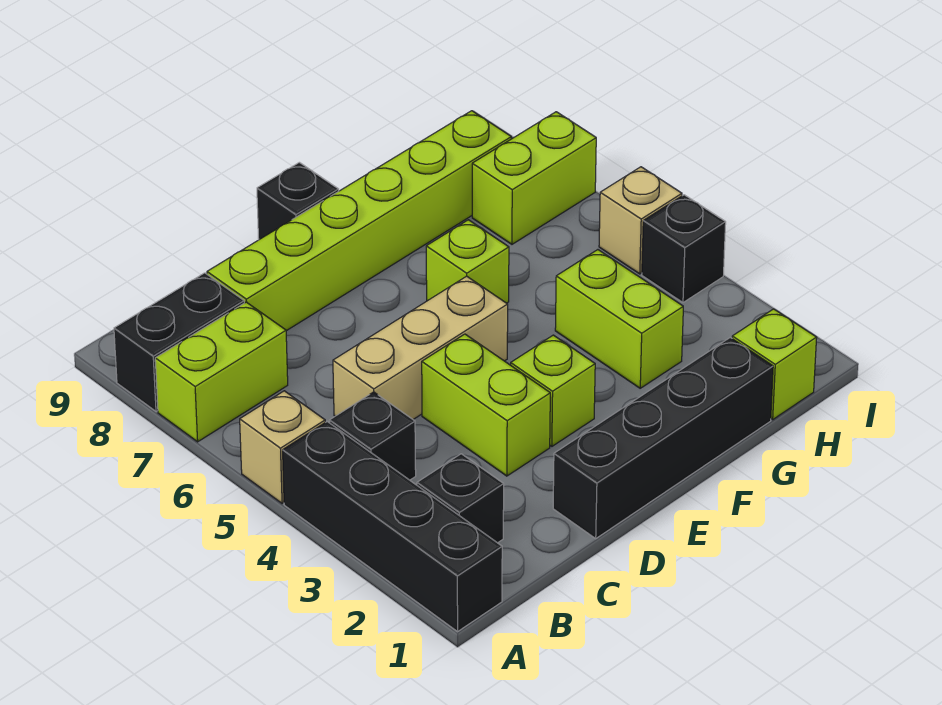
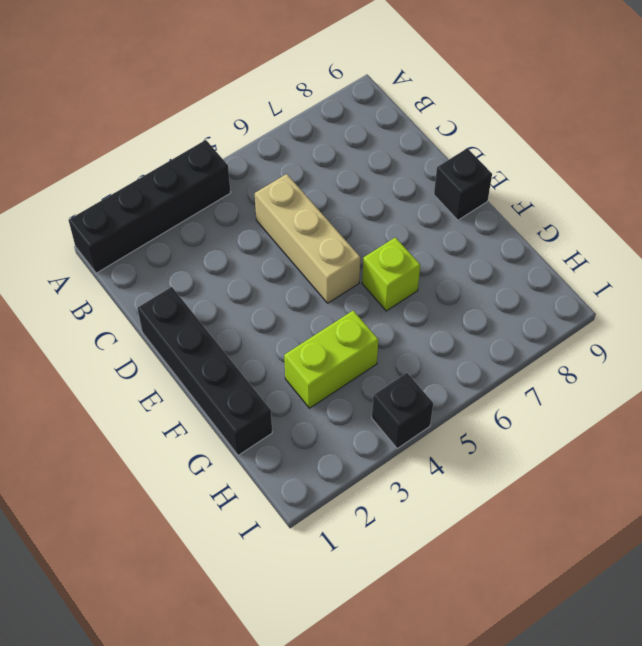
none -> tan 1x1 brick [240,391,325,504]
none -> lime 1x2 brick [155,302,288,442]
none -> black 1x2 brick [114,273,244,411]

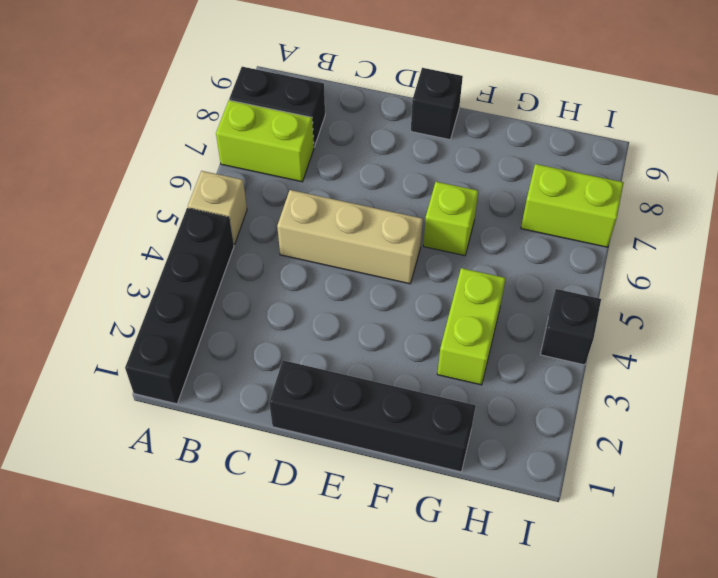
none -> black 1x1 brick [417,454,504,543]
none -> black 1x1 brick [329,392,416,480]
none -> lime 1x6 brick [207,111,511,331]

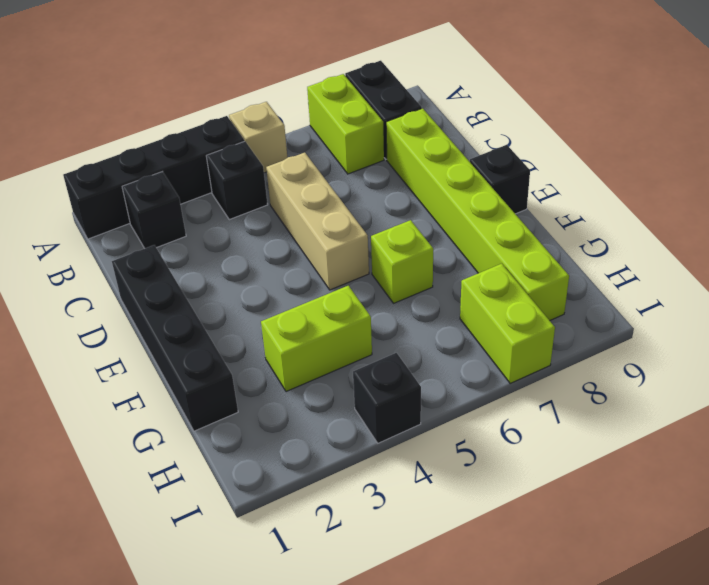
none -> lime 1x2 brick [422,334,550,476]
none -> lime 1x1 brick [511,335,595,446]
none -> lime 1x1 brick [732,309,817,419]

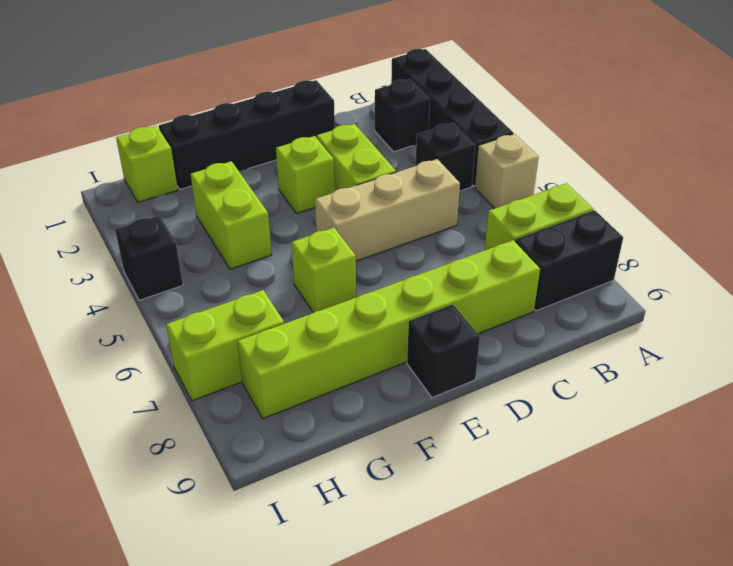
none -> tan 1x1 brick [599,167,682,274]

